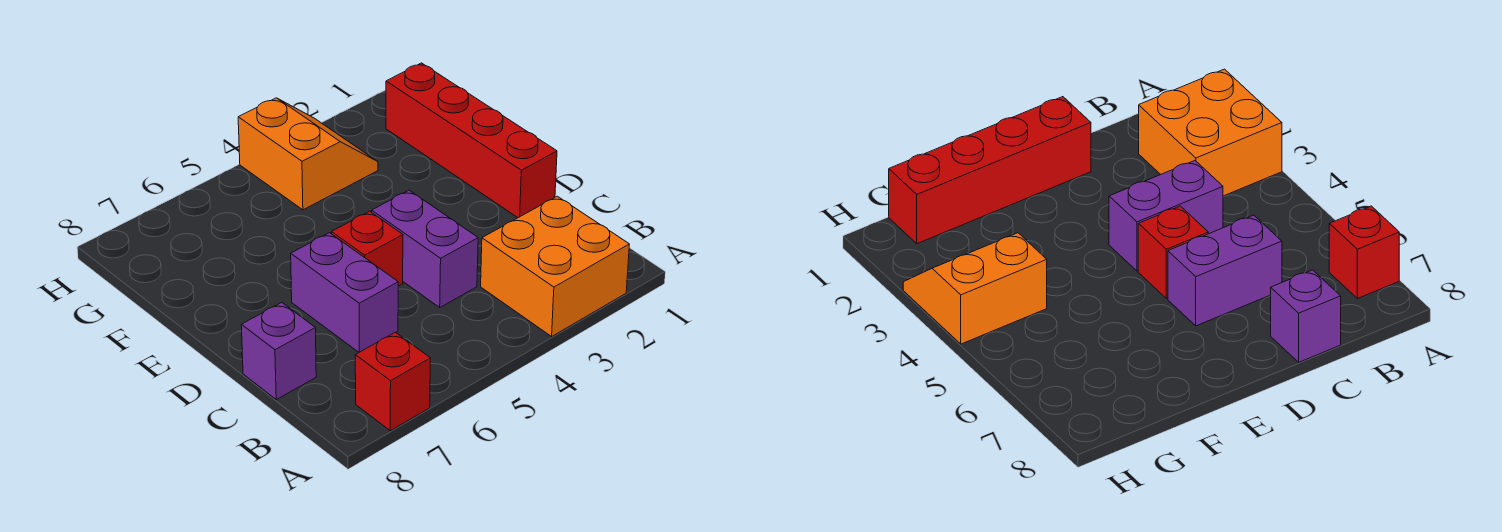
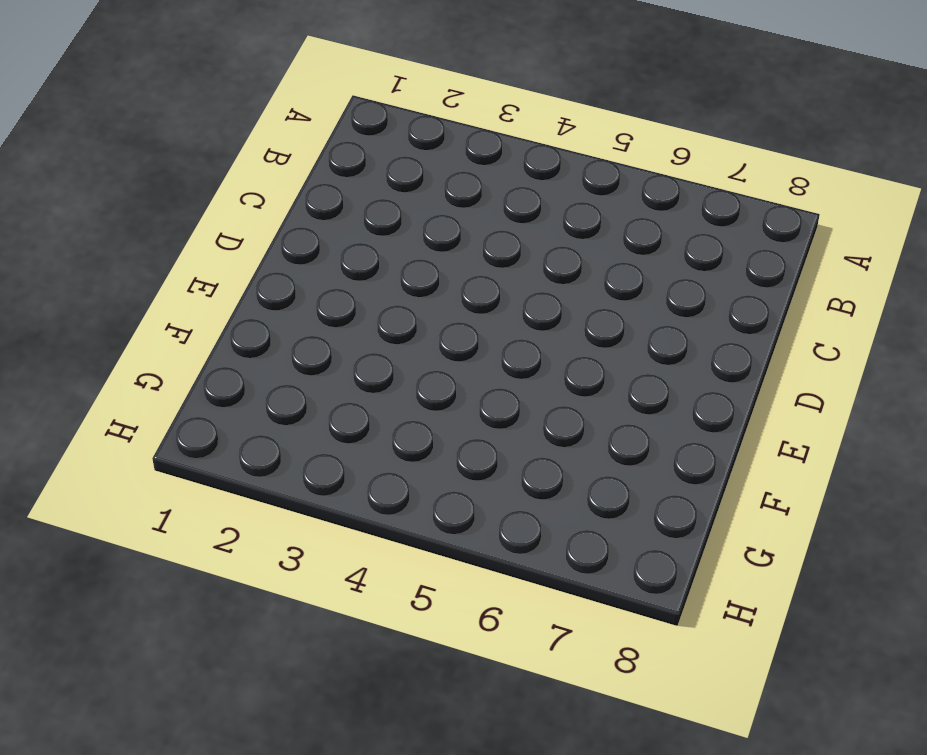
none -> orange 2x2 brick [481,196,629,336]
none -> red 1x1 brick [355,332,430,431]

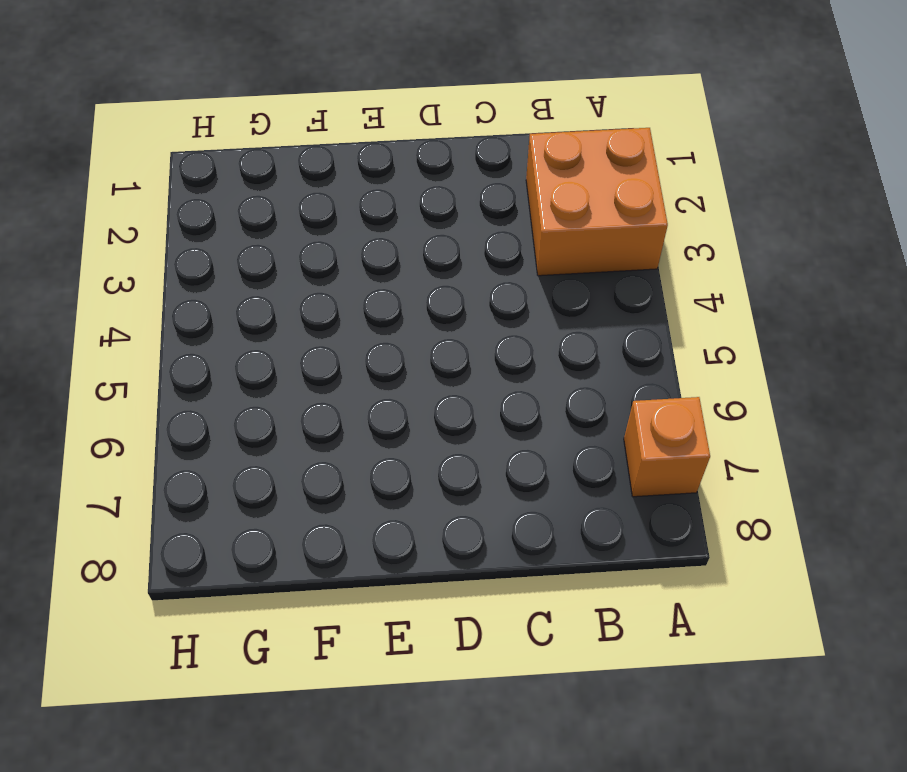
orange 1x1 brick [624,397,710,497] -> red 1x1 brick [355,332,430,431]
none -> purple 1x2 brick [372,190,478,307]
none -> purple 1x2 brick [291,233,398,352]

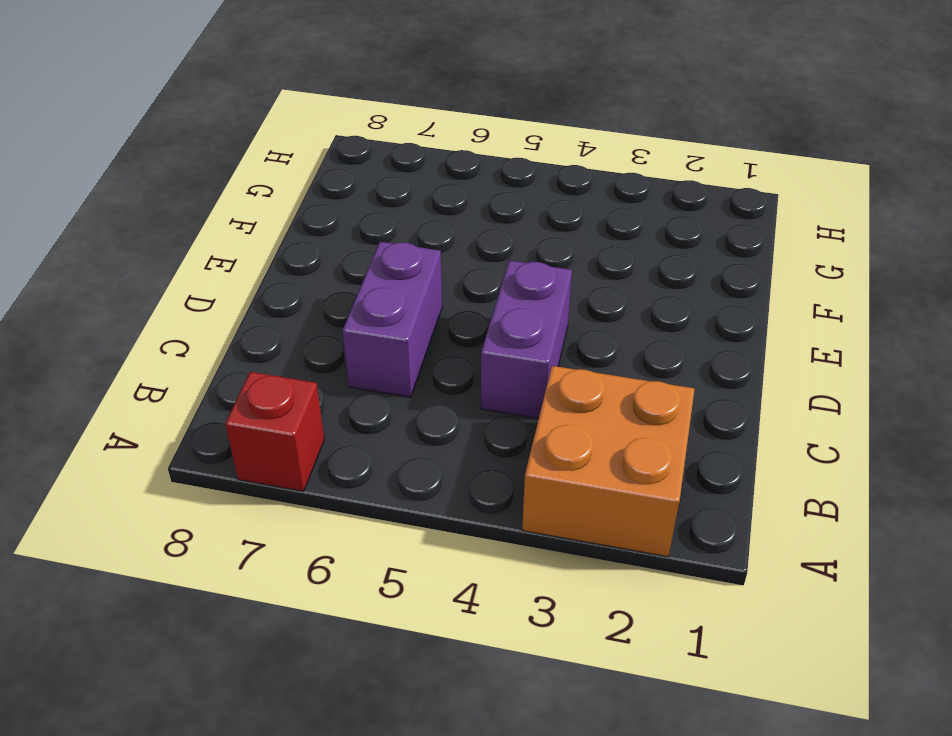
none -> purple 1x1 brick [241,303,316,400]
none -> red 1x4 brick [386,63,557,218]

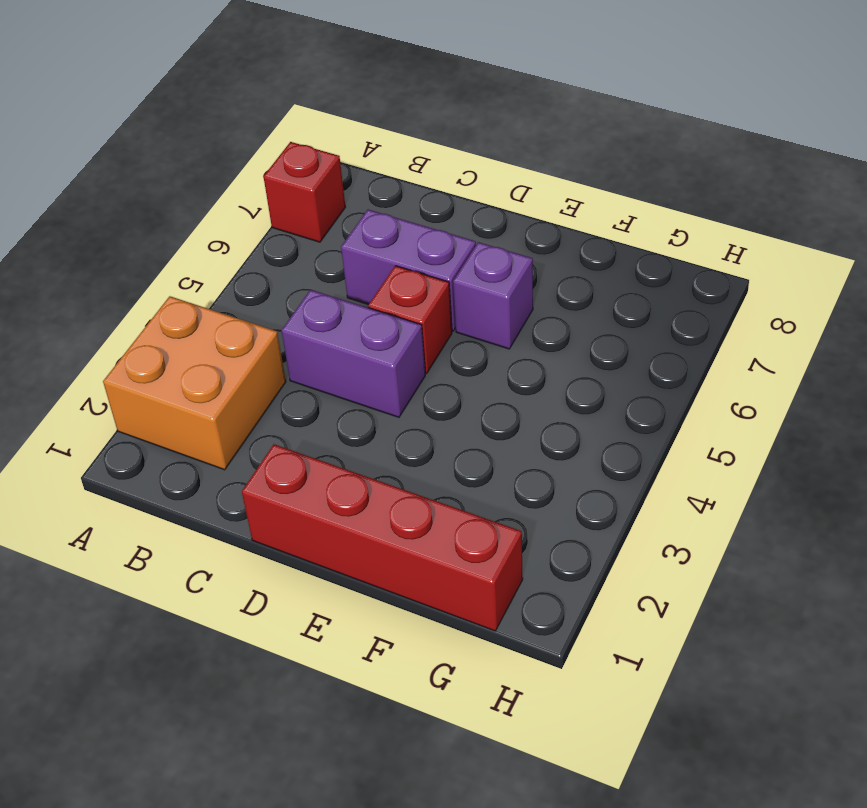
purple 1x1 brick [453,242,533,349] -> purple 1x1 brick moved to [241,303,316,400]
none -> orange 2x2 slope [238,98,378,210]

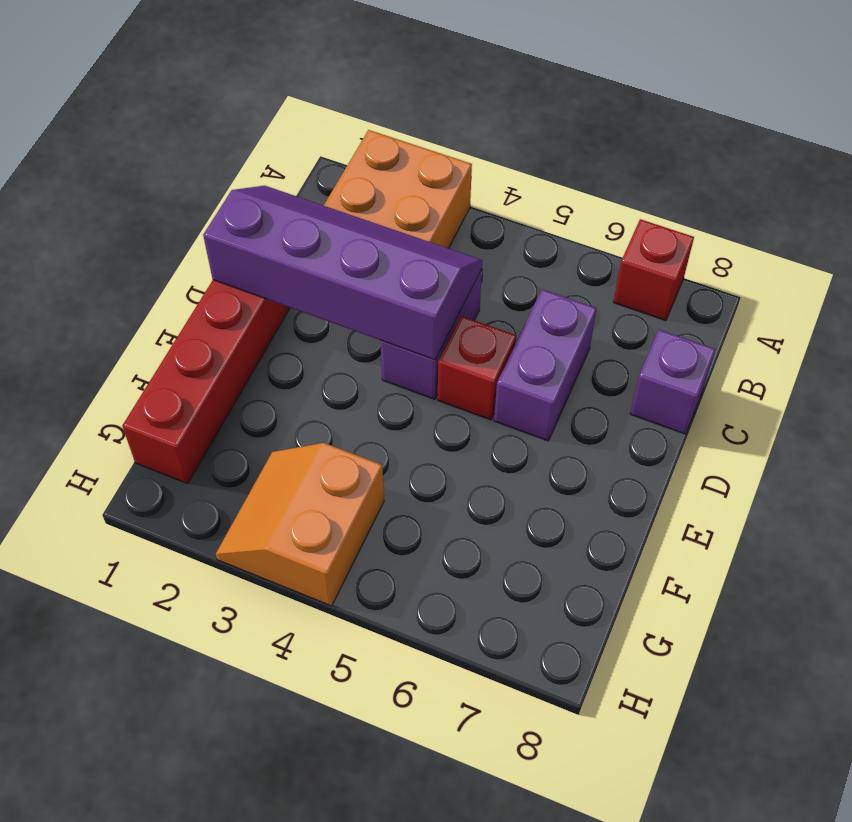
purple 2x4 slope [203,186,482,360] -> none

